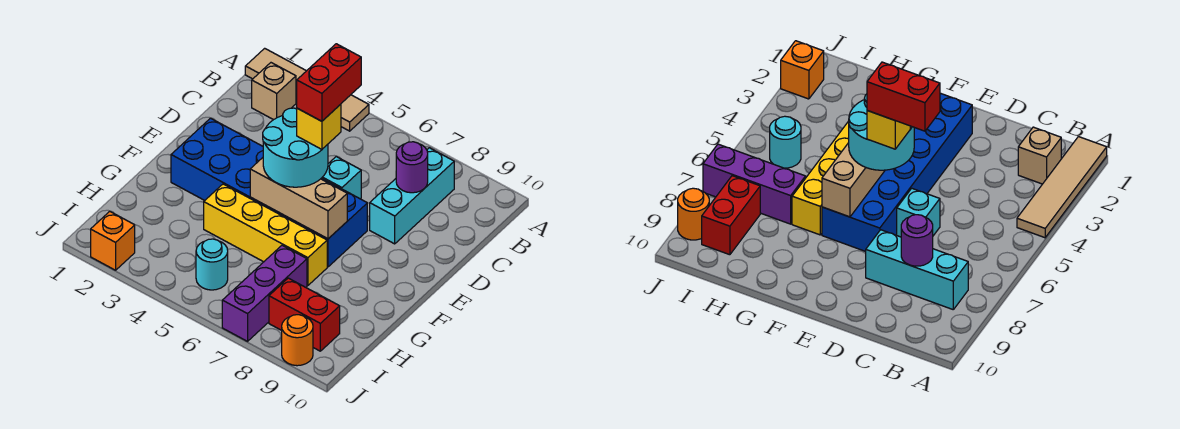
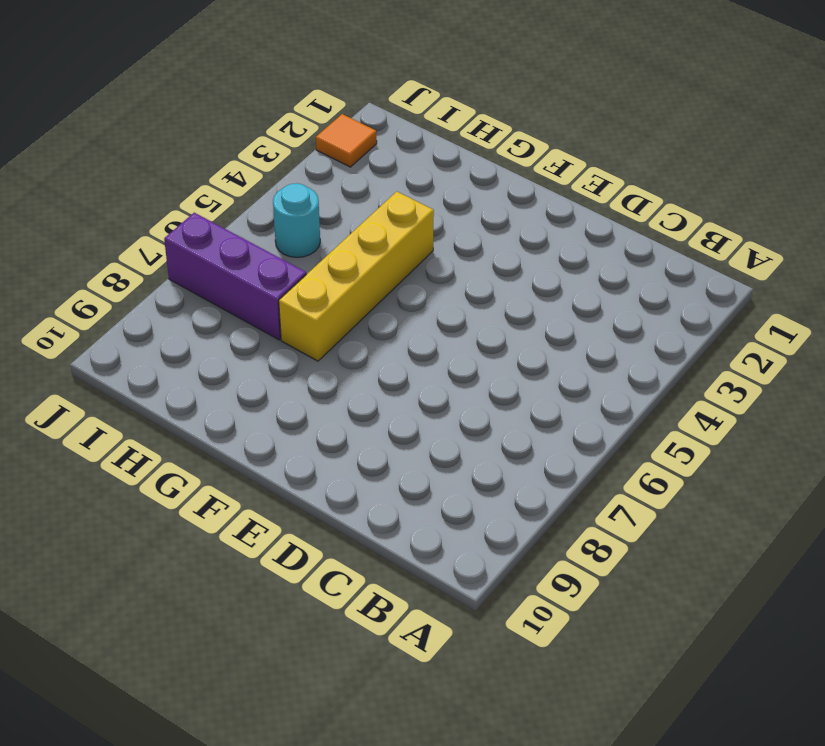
orange 1x1 tile [316,114,377,167] -> orange 1x1 brick [91,211,135,270]
none -> tan 1x4 tile [245,48,369,131]
none -> tan 1x1 brick [252,63,296,120]
none -> cyan 1x3 brick [370,148,454,244]

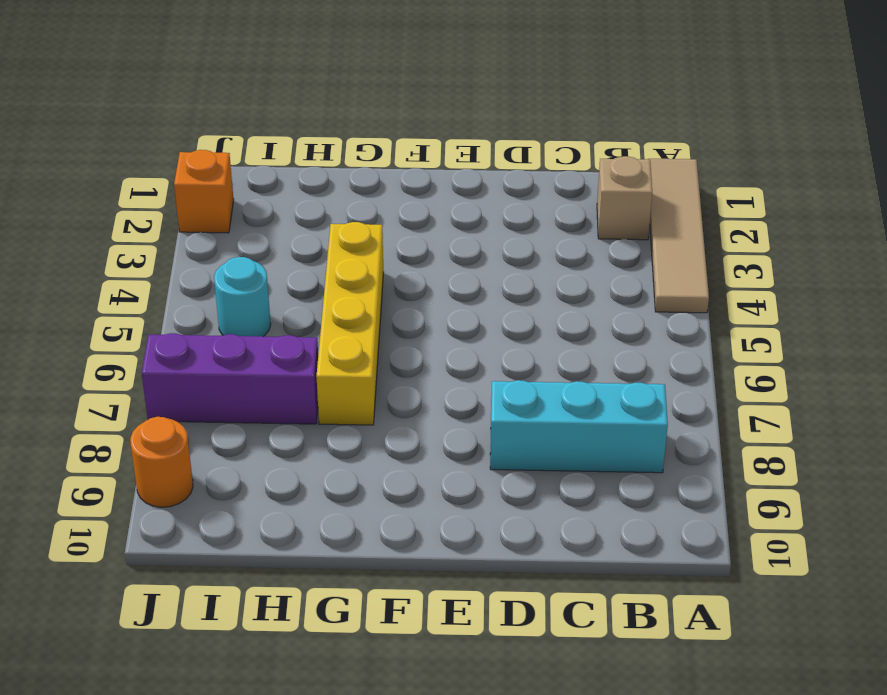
none -> cyan 1x1 brick [322,157,361,199]
none -> blue 2x6 brick [171,118,367,267]
none -> red 1x2 brick [269,278,340,351]

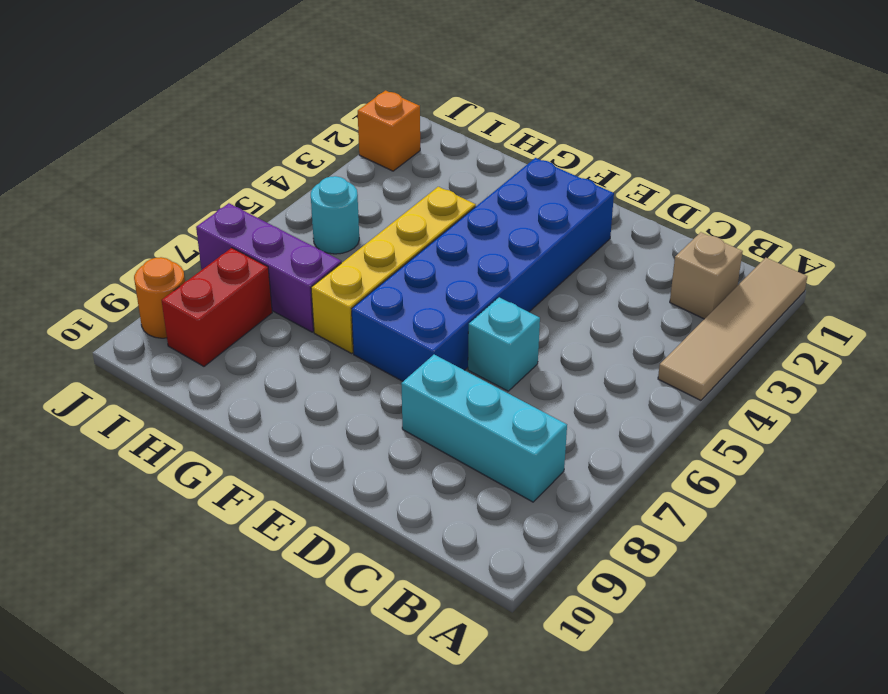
none -> purple 1x1 round brick [396,142,428,193]
none -> tan 1x3 brick [250,158,347,239]
none -> cyan 2x2 round brick [263,108,328,187]

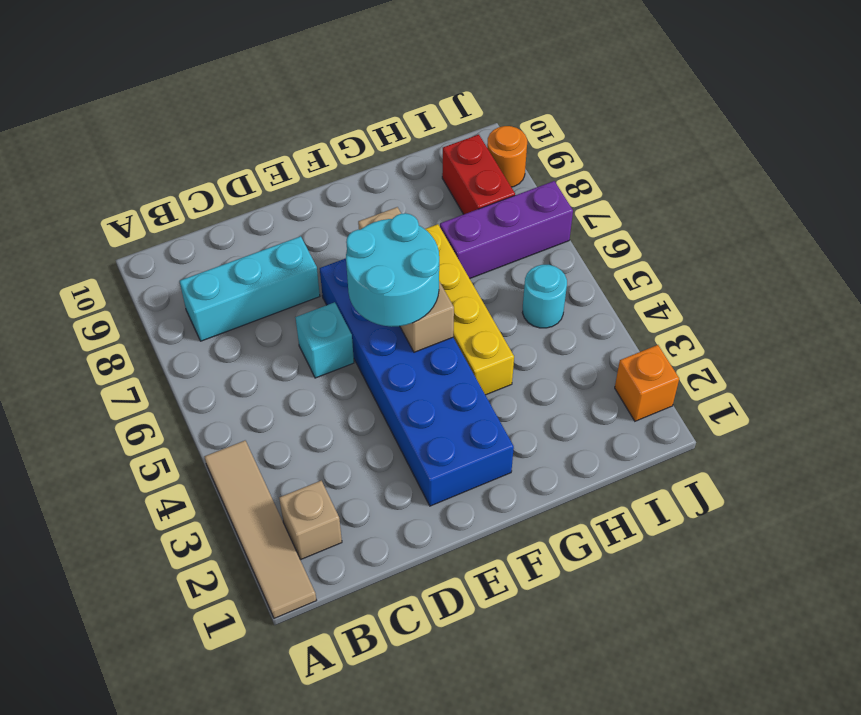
none -> purple 1x1 round brick [396,142,428,193]
none -> yellow 1x1 brick [297,104,341,149]
none -> red 1x2 brick [297,44,361,121]

